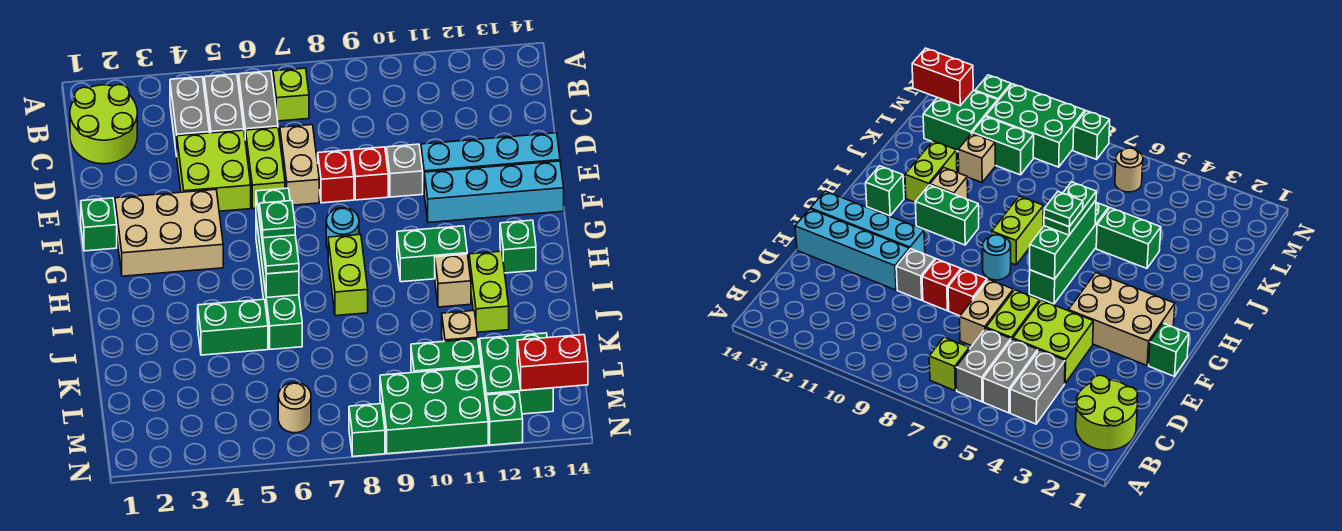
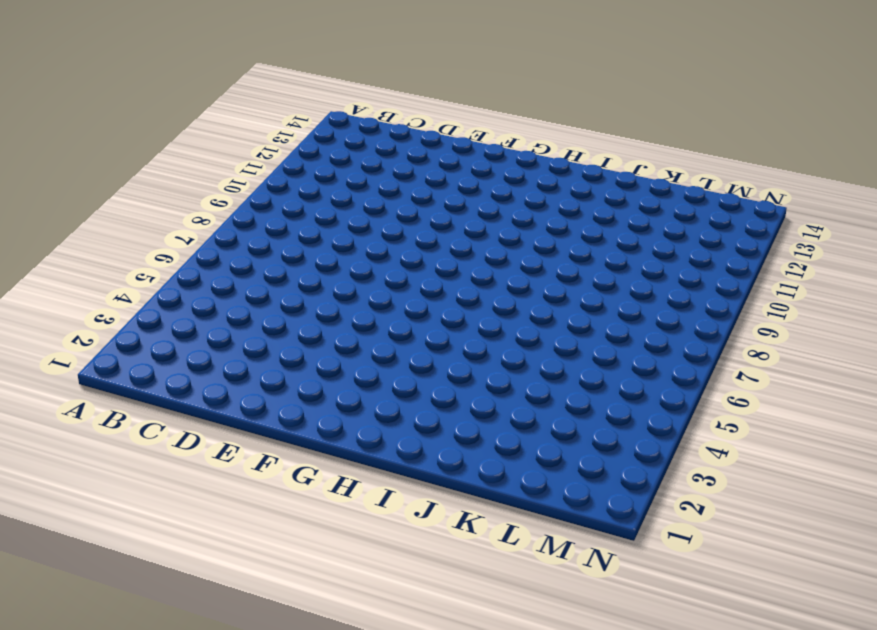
none -> lime 2x2 round brick [70,85,137,164]
none -> grey 1x2 brick [170,77,209,156]
none -> grey 1x2 brick [204,74,244,133]
none -> grey 1x2 brick [239,71,278,143]

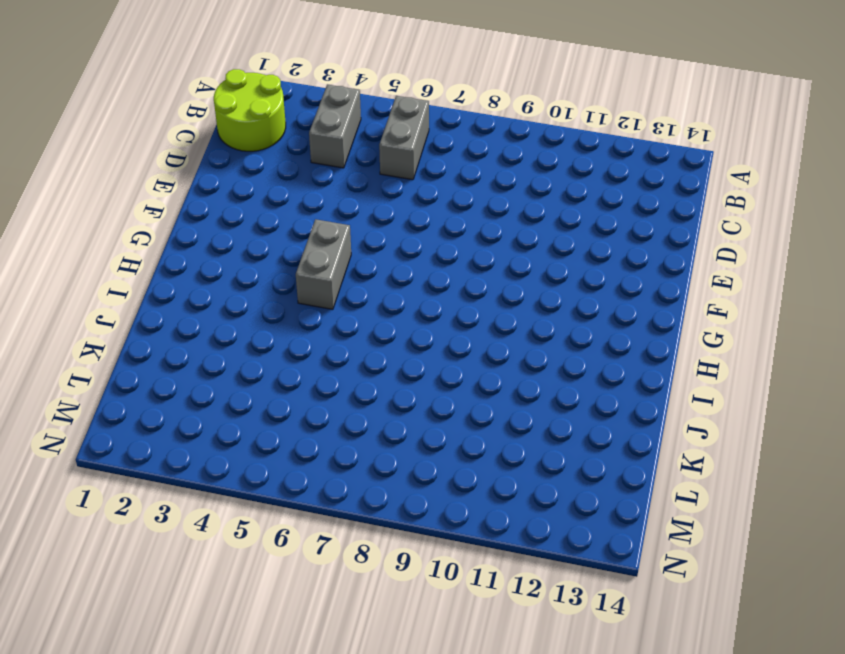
grey 1x2 brick [296,219,351,309] -> grey 1x2 brick moved to [204,74,244,133]
none -> lime 1x1 brick [273,68,309,121]
none -> lime 2x2 brick [177,130,251,211]
none -> lime 1x2 brick [246,127,285,209]
none -> tan 1x2 brick [280,125,319,205]

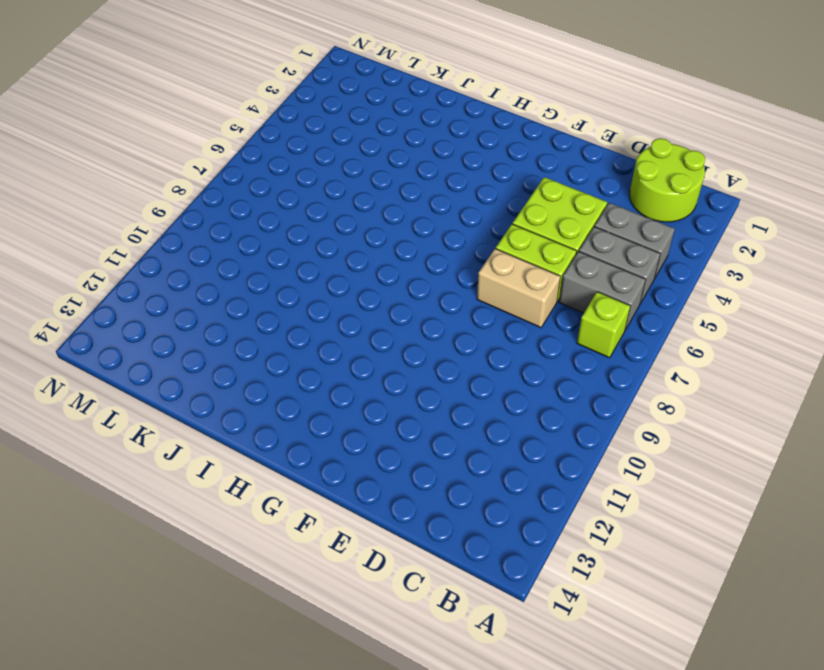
none -> red 1x1 brick [318,150,354,203]
none -> red 1x1 brick [352,147,388,200]
none -> grey 1x1 brick [387,144,423,197]
none -> cyan 1x4 brick [421,133,560,188]

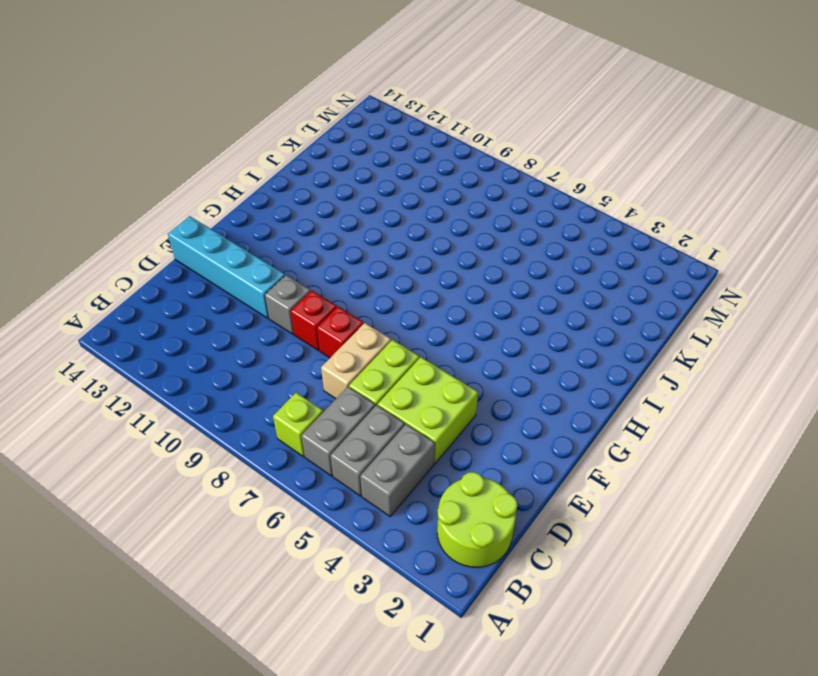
none -> green 1x1 brick [81,198,117,251]
none -> tan 2x3 brick [115,190,223,276]
none -> cyan 1x4 brick [424,161,564,223]
none -> green 1x4 brick [256,219,302,349]

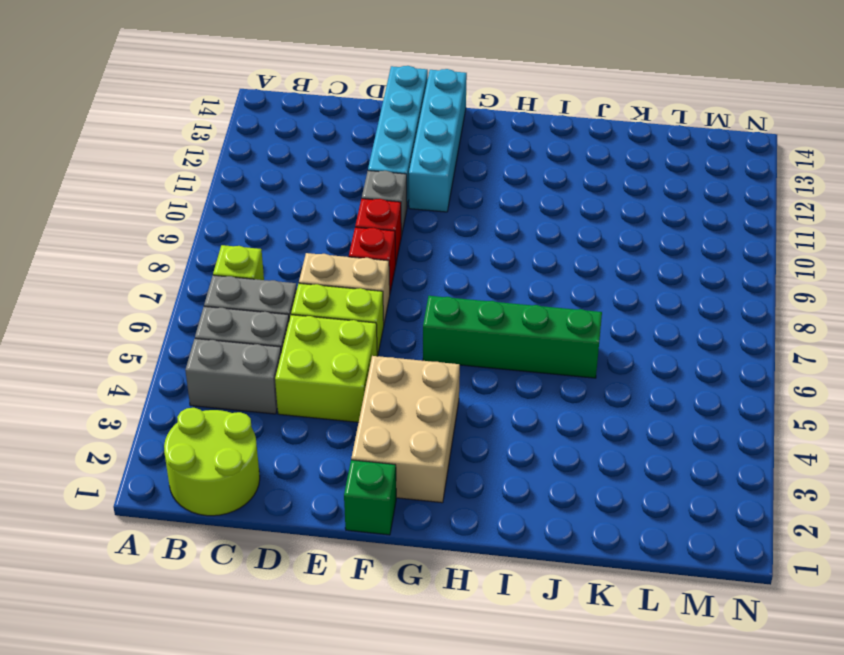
none -> cyan 1x1 round brick [326,208,359,249]
none -> lime 1x2 brick [328,234,368,316]
none -> green 1x2 brick [397,226,467,282]
none -> green 1x1 brick [500,220,536,273]

